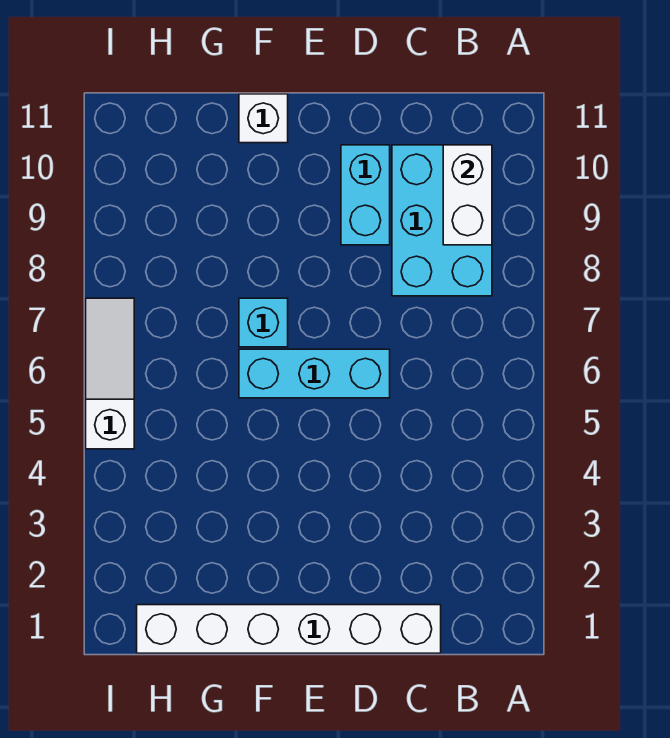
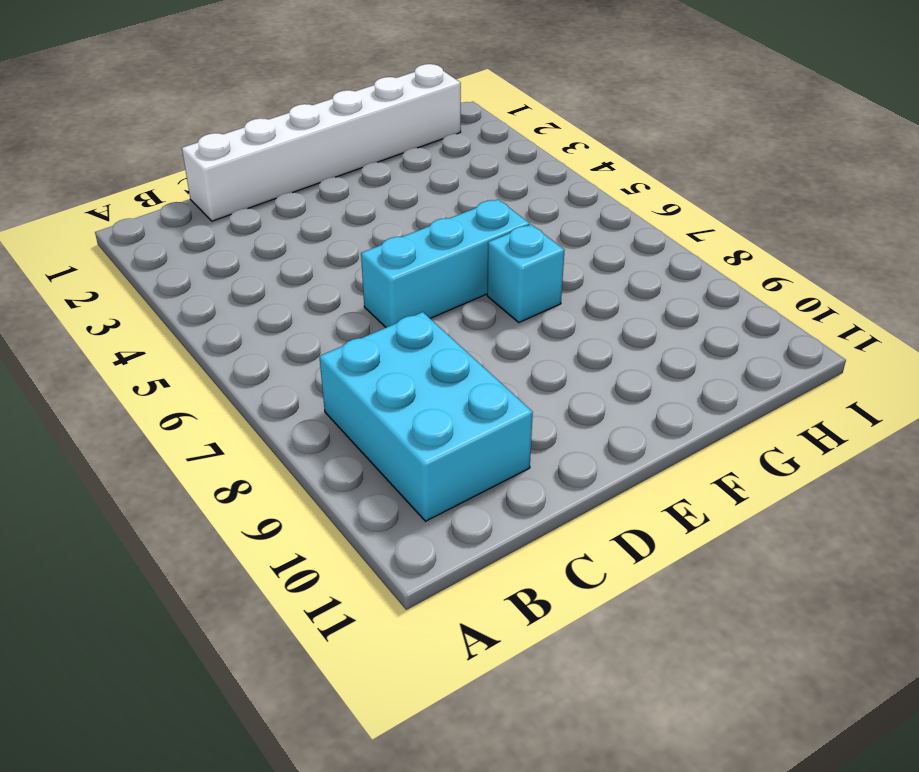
none -> cyan 1x2 brick [341,145,390,245]
none -> white 1x1 brick [239,94,288,143]

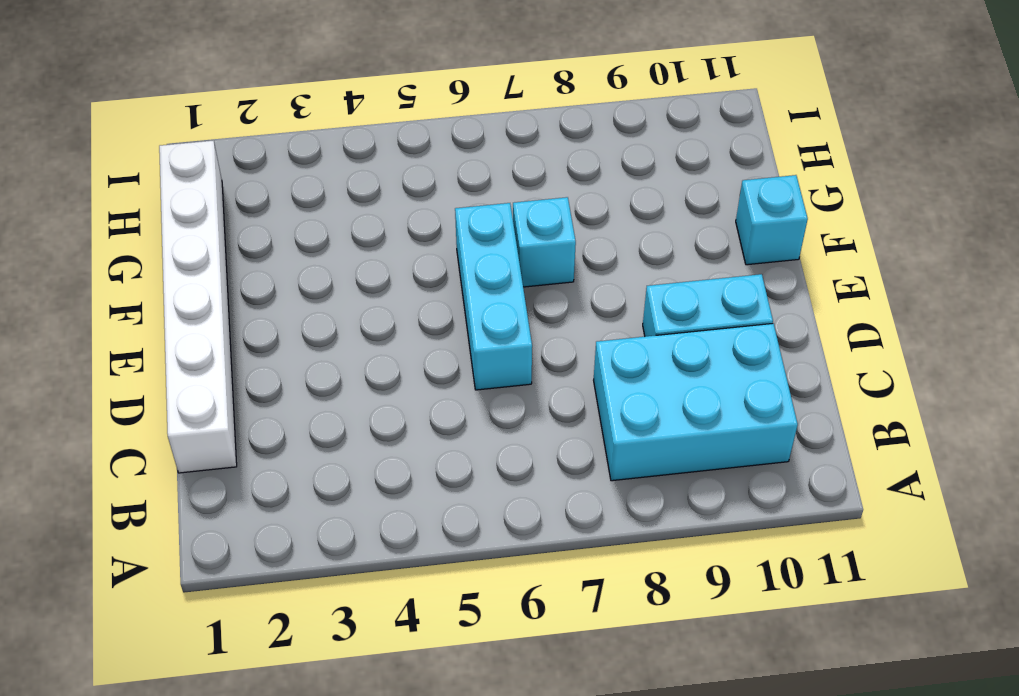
cyan 1x1 brick [736,175,808,265] -> white 1x1 brick [239,94,288,143]
none -> white 1x3 slope [86,298,134,449]
none -> white 1x2 brick [443,145,492,245]

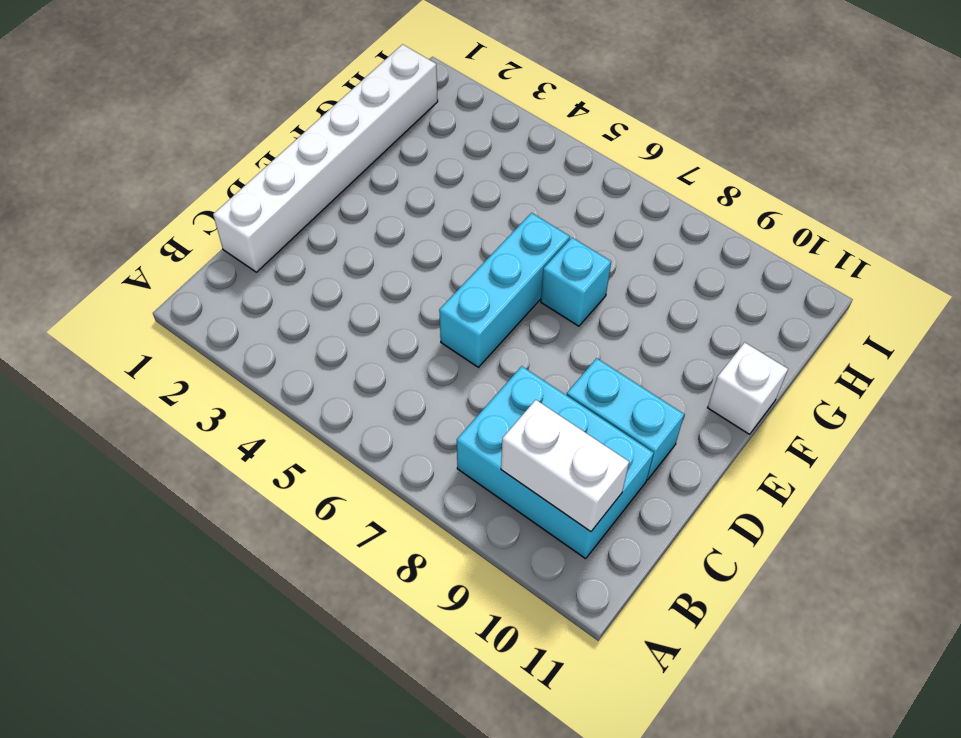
none -> white 1x3 slope [86,298,134,449]

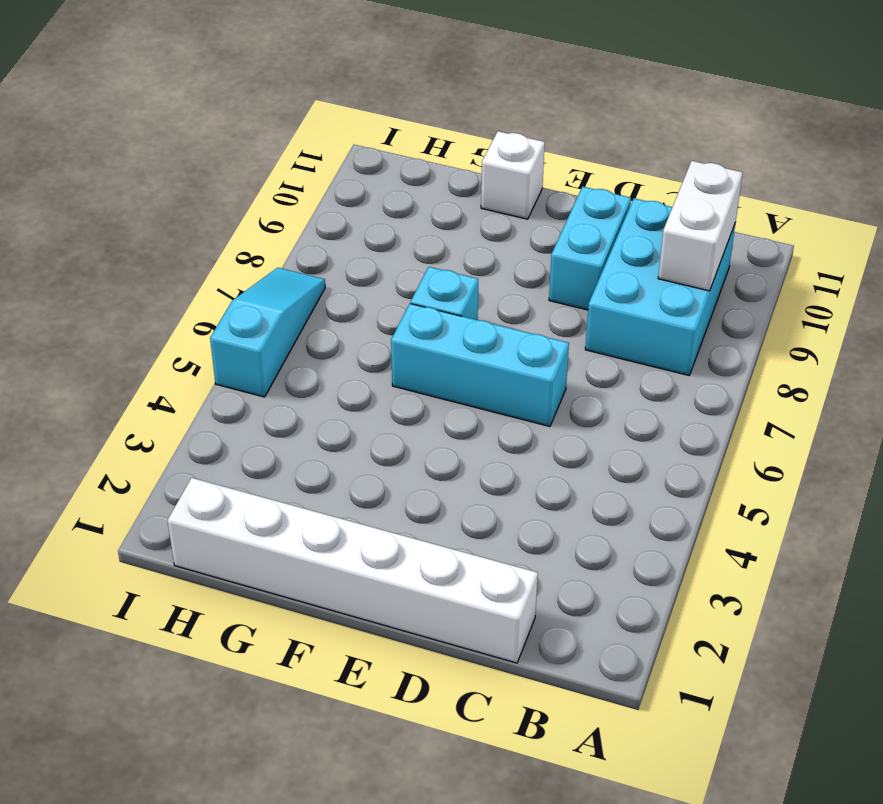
cyan 1x3 slope [210,268,325,397] -> white 1x3 slope [86,298,134,449]

